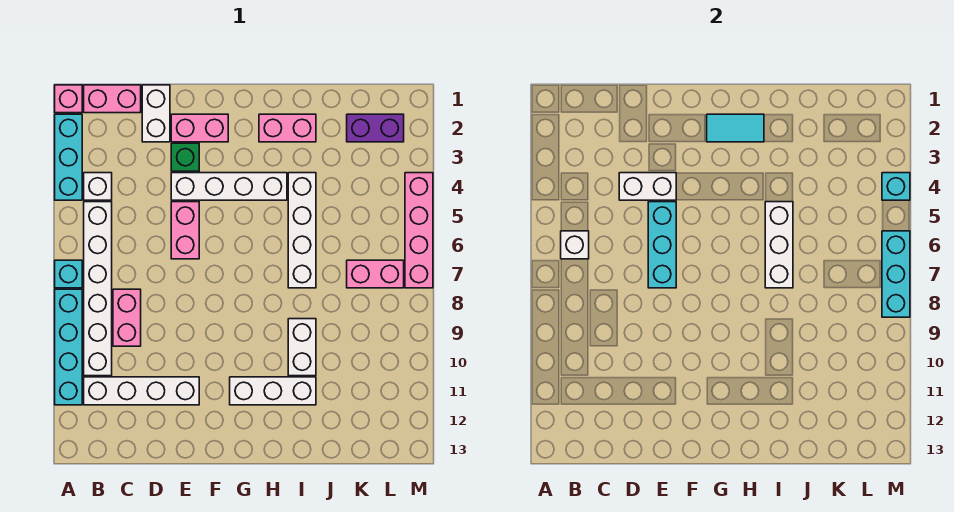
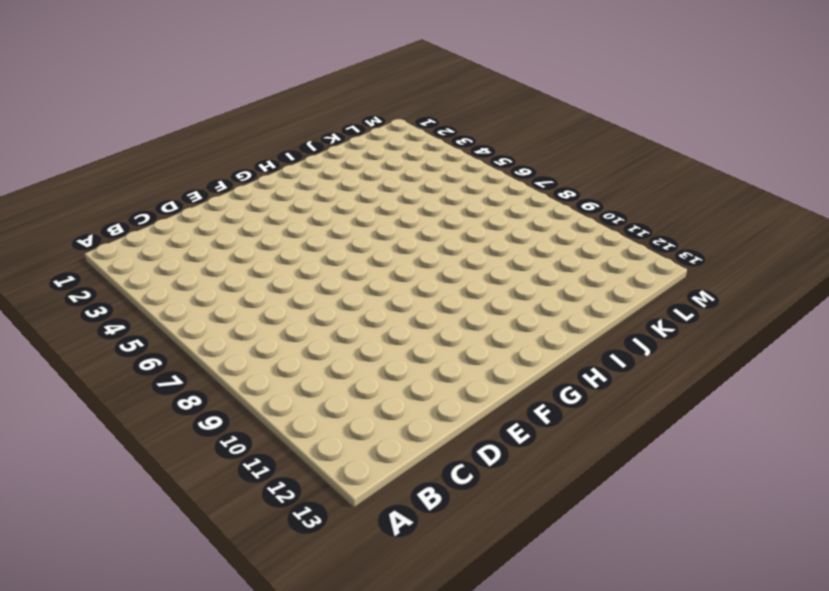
none -> pink 1x1 brick [55,85,82,113]
none -> cyan 1x3 brick [55,114,82,200]
none -> cyan 1x1 brick [55,260,82,288]

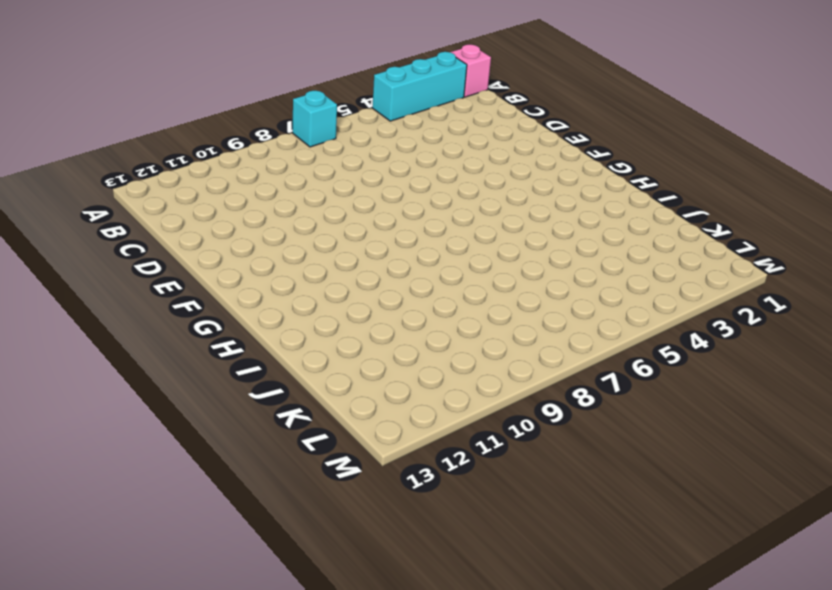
none -> cyan 1x4 brick [55,289,82,405]
none -> pink 1x2 brick [84,85,141,113]
none -> white 1x1 brick [84,173,112,200]

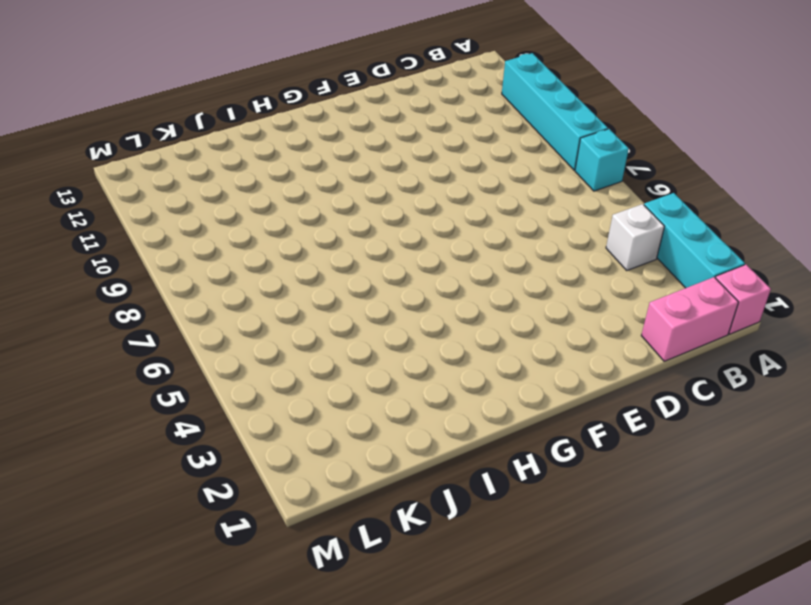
none -> white 1x6 brick [84,202,112,376]
none -> white 1x4 brick [84,377,199,405]
none -> pink 1x2 brick [113,289,141,346]

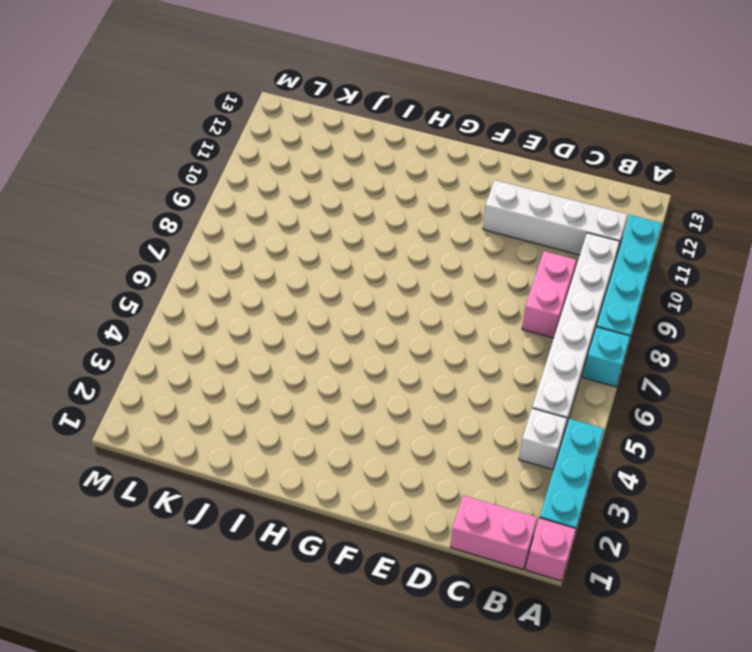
none -> white 1x2 brick [142,85,170,142]
none -> pink 1x2 brick [171,114,228,142]
none -> green 1x1 brick [171,143,199,171]

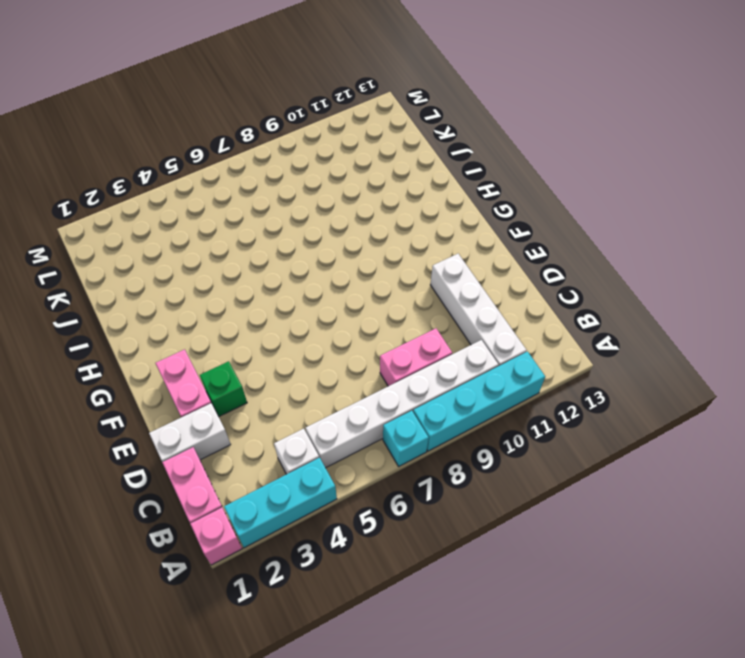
none -> white 1x4 brick [171,173,287,200]
none -> pink 1x2 brick [171,202,199,259]
none -> white 1x3 brick [230,377,316,405]

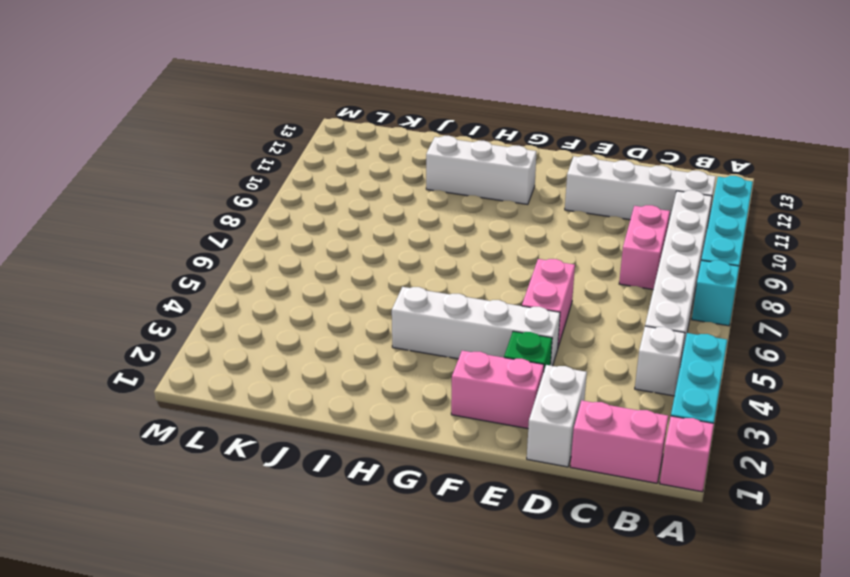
none -> pink 1x2 brick [259,114,316,142]
none -> white 1x4 brick [288,173,316,288]
none -> white 1x2 brick [288,319,316,376]

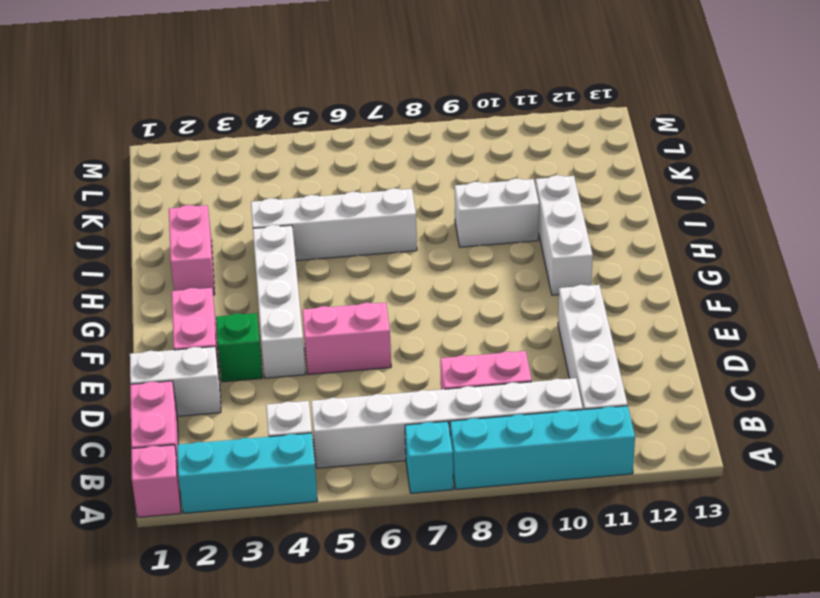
none -> purple 1x2 brick [347,114,404,142]
none -> pink 1x2 brick [347,260,404,288]
none -> pink 1x4 brick [405,173,433,288]

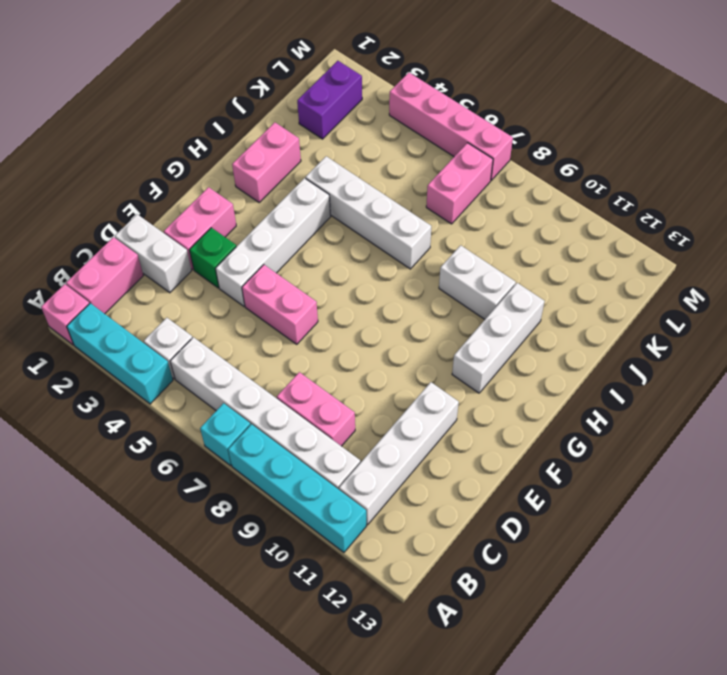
none -> white 1x1 brick [561,231,589,259]
none -> white 1x2 brick [619,173,676,200]
none -> cyan 1x3 brick [648,202,676,288]

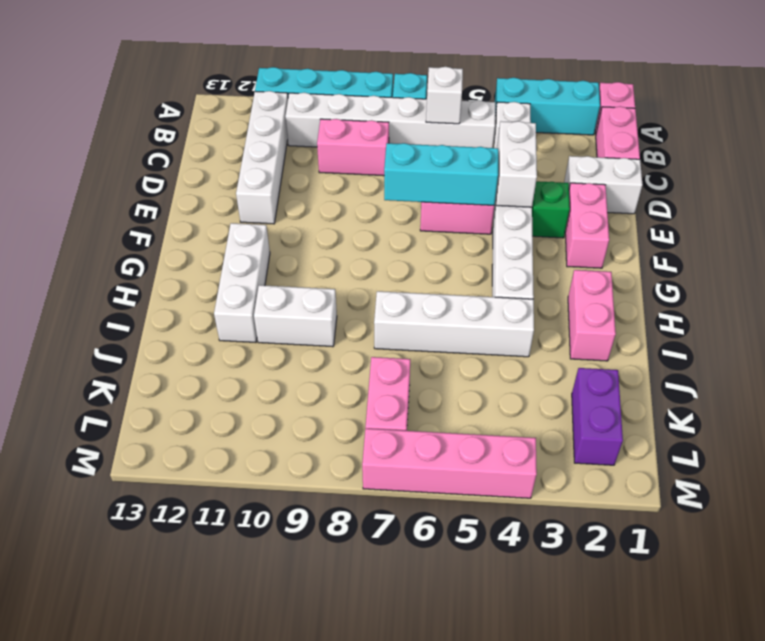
none -> cyan 1x2 tile [707,114,764,142]
none -> white 1x3 brick [765,202,793,288]
none -> cyan 1x1 brick [882,173,910,200]

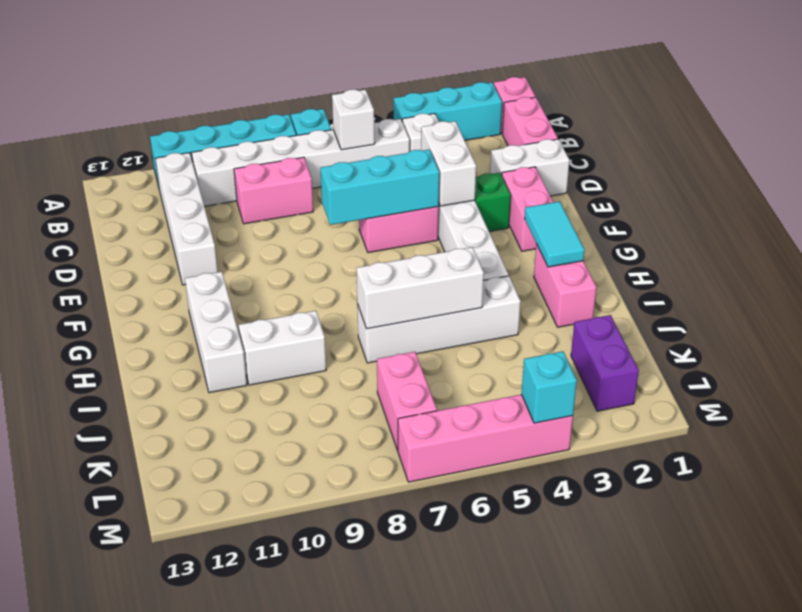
none -> cyan 1x3 brick [882,231,910,317]

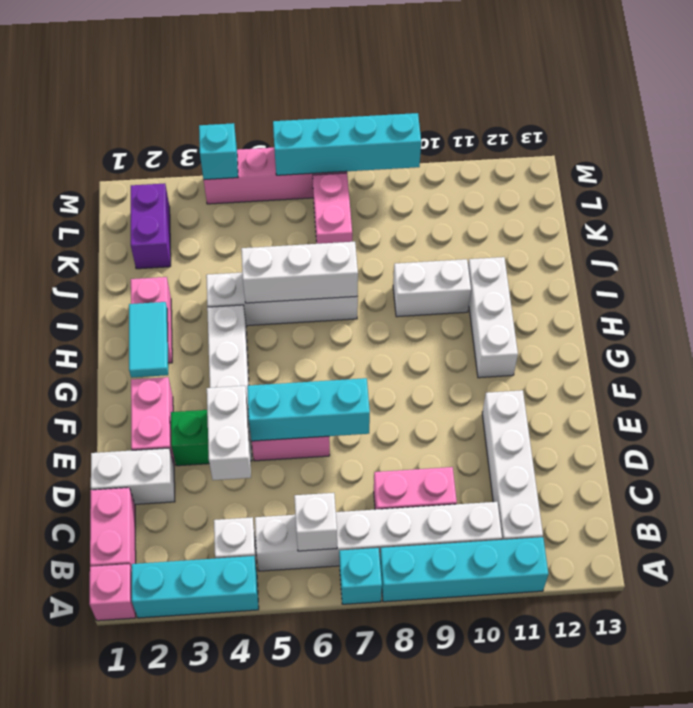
cyan 1x4 brick [273,113,421,175] -> cyan 1x3 brick [882,231,910,317]

